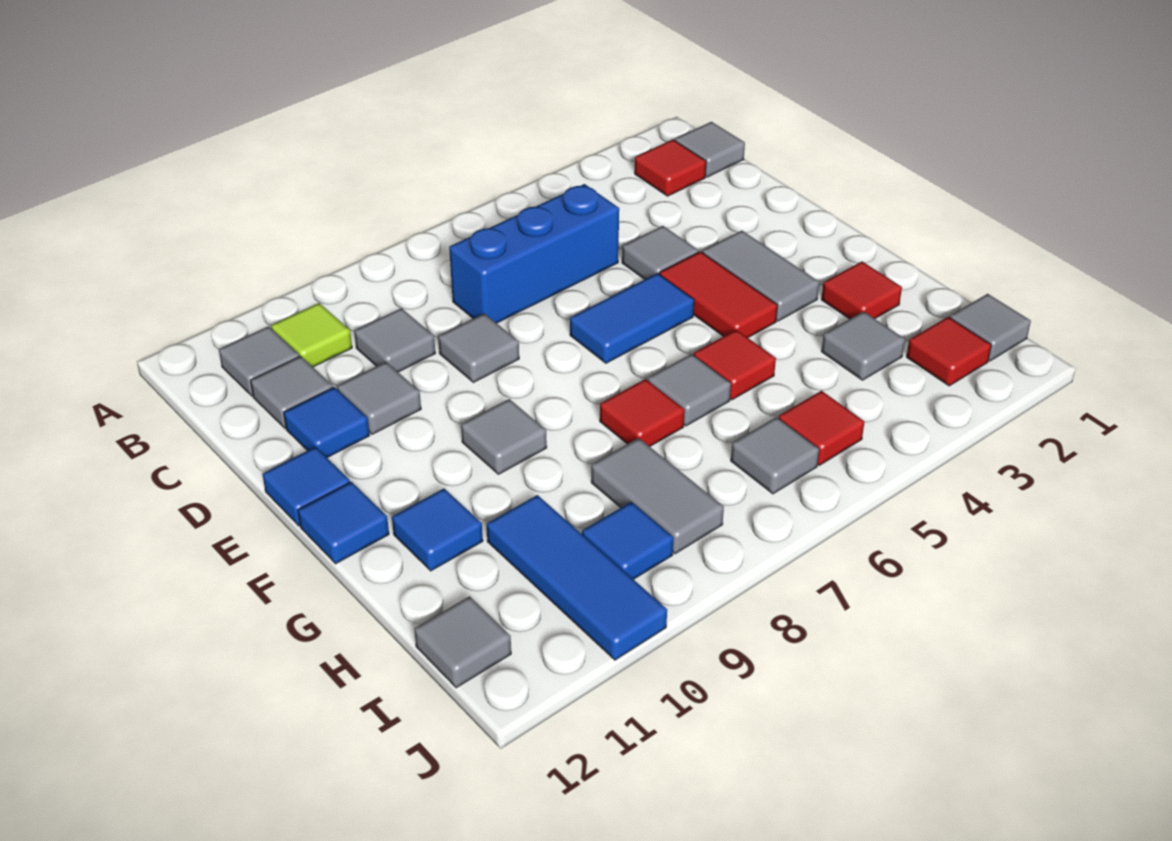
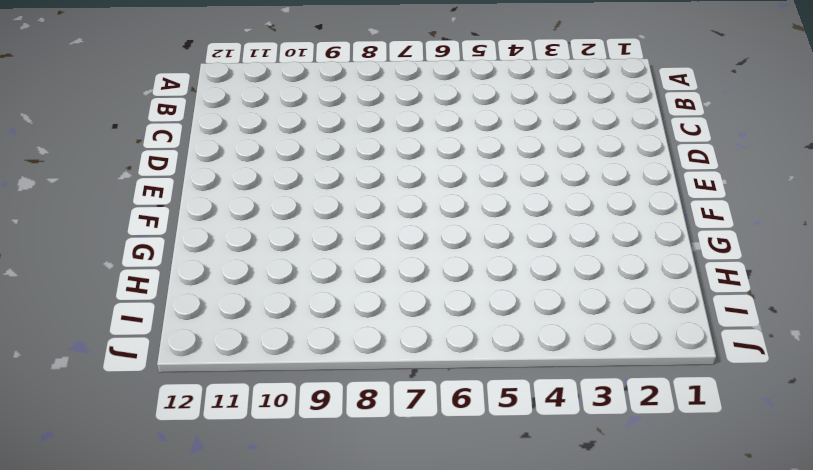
none -> grey 1x1 tile [675,122,745,177]
none -> red 1x1 tile [635,140,706,196]
none -> lime 1x1 tile [271,303,352,367]
none -> grey 1x1 tile [219,326,299,396]

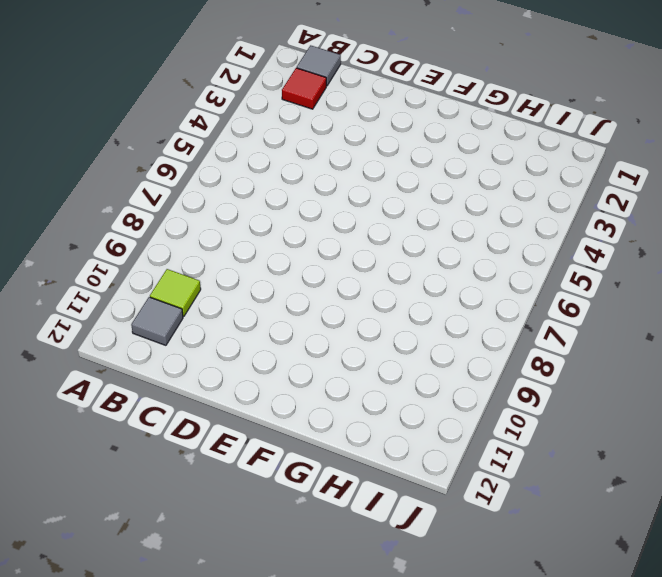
none -> blue 1x3 brick [449,184,619,323]
none -> grey 1x1 tile [354,308,435,372]
none -> grey 1x1 tile [251,356,333,428]
none -> grey 1x1 tile [622,226,698,279]

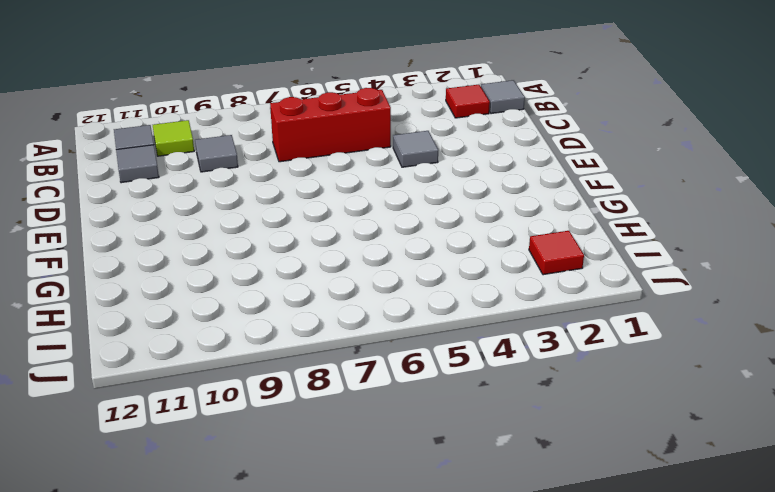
red 1x3 brick [270,88,391,162] -> blue 1x3 brick [449,184,619,323]
none -> grey 1x1 tile [438,314,519,383]
none -> grey 1x1 tile [337,362,421,434]
none -> blue 1x1 tile [284,387,370,458]
none -> grey 1x2 tile [702,231,819,321]

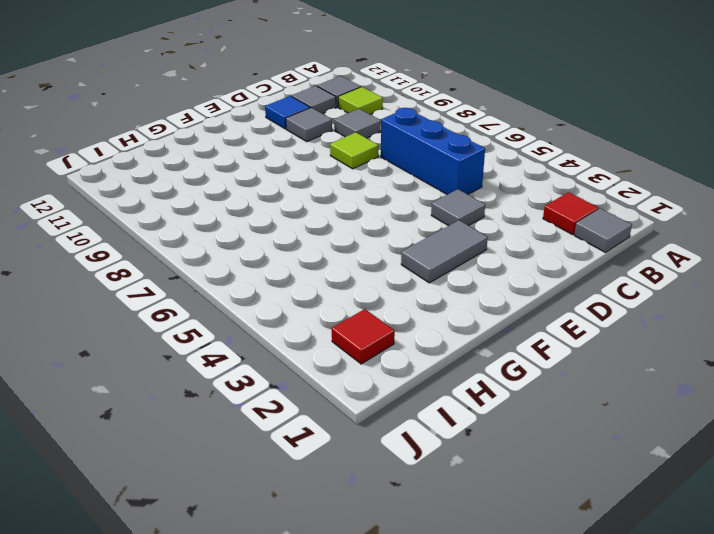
lime 1x1 tile [330,132,378,169] -> grey 1x1 tile [438,314,519,383]
none -> red 1x2 tile [659,252,777,338]
none -> blue 1x2 tile [570,273,694,363]
none -> blue 1x1 tile [262,447,350,526]
none -> grey 1x1 tile [461,399,547,474]

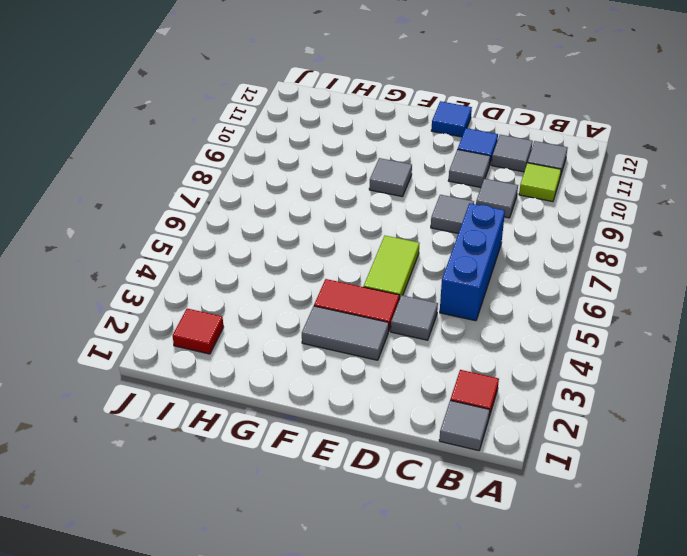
lime 1x2 tile [364,236,419,299] -> blue 1x2 tile [570,273,694,363]
none -> blue 1x1 tile [298,482,389,564]
none -> red 1x1 tile [821,262,902,319]
none -> red 1x1 tile [694,330,776,400]
none -> grey 1x1 tile [648,354,731,426]

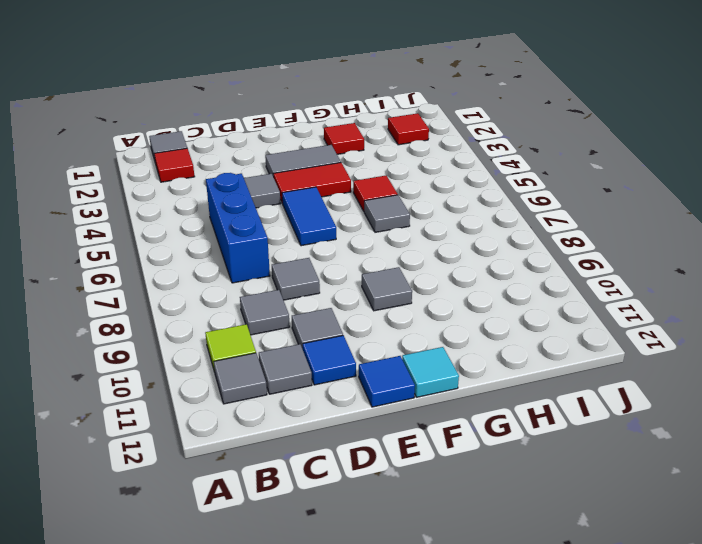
cyan 1x1 tile [402,347,459,397] -> blue 1x1 tile [298,482,389,564]
none -> red 1x1 tile [600,379,685,447]
none -> blue 1x1 tile [392,489,483,571]
none -> grey 1x1 tile [821,312,905,380]
none -> grey 1x2 tile [591,438,724,554]

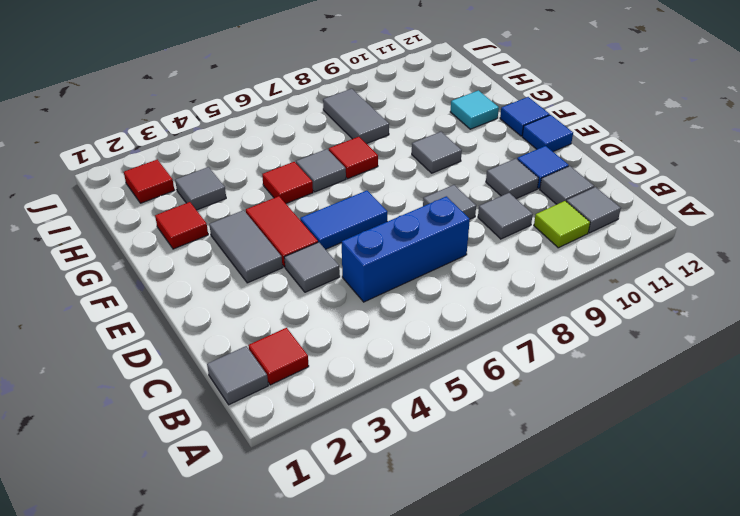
cyan 1x1 tile [450,90,499,129] -> blue 1x1 tile [392,489,483,571]
none -> blue 1x3 tile [487,495,667,660]
none -> grey 1x1 tile [950,294,1031,361]
none -> red 1x1 tile [778,391,865,465]
none -> grey 1x1 tile [731,417,819,494]

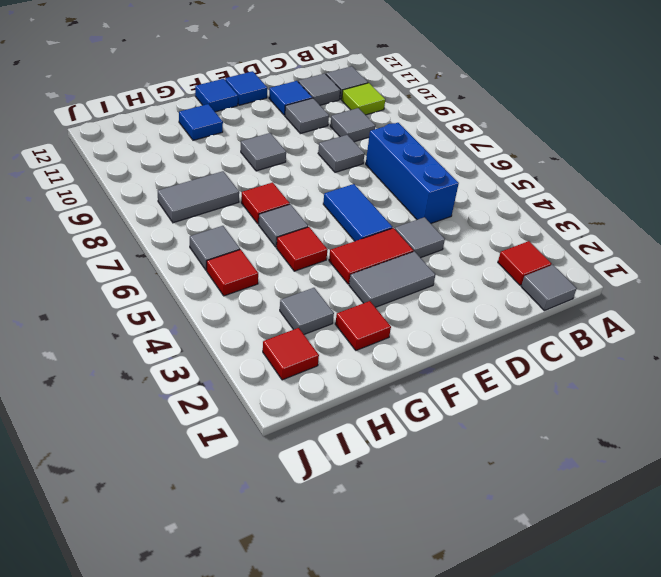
none -> blue 1x3 tile [487,495,667,660]
none -> grey 1x1 tile [950,294,1031,361]
none -> blue 1x1 tile [582,502,674,579]
none -> grey 1x1 tile [414,596,511,688]

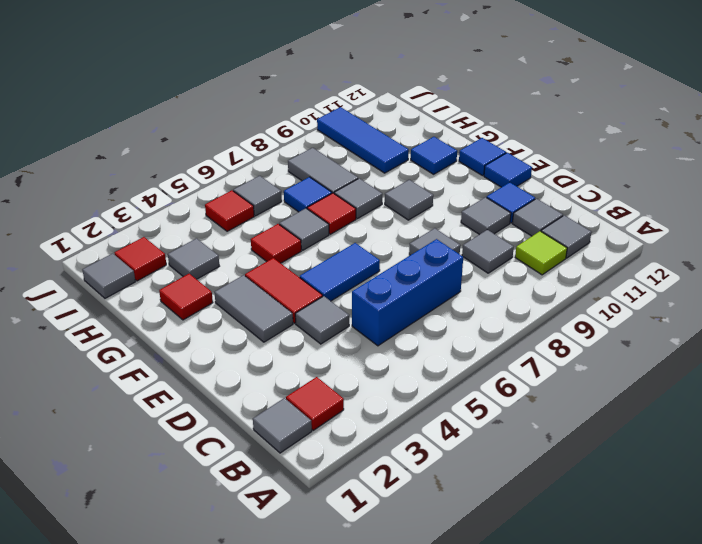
grey 1x1 tile [334,178,382,219] -> grey 1x1 tile moved to [414,596,511,688]
blue 1x1 tile [284,177,332,212] -> blue 1x1 tile moved to [582,502,674,579]

